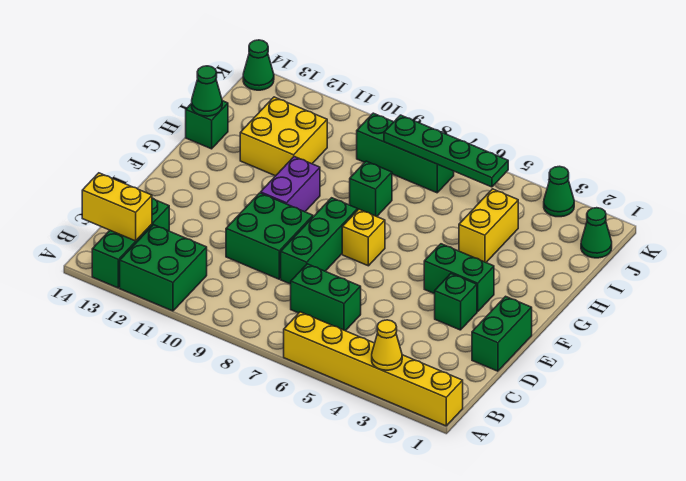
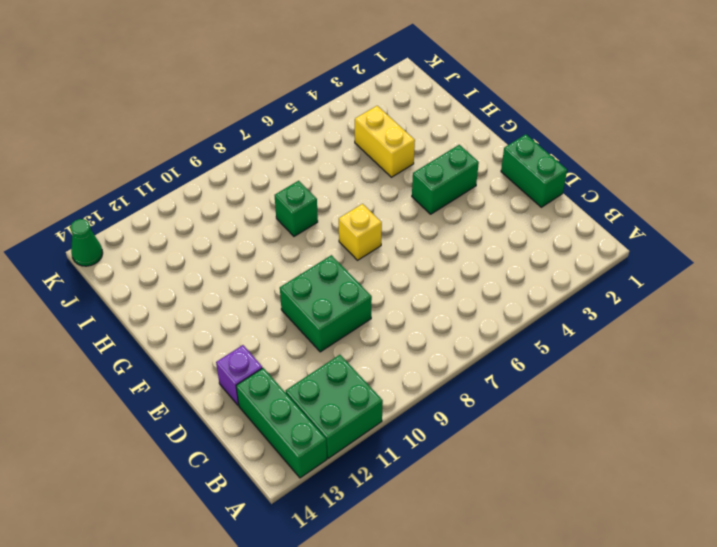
purple 1x1 brick [216,345,262,406] -> none
none -> yellow 1x6 brick [284,312,463,426]
none -> green 1x2 brick [291,264,361,331]
none -> green 1x3 brick [281,198,358,284]

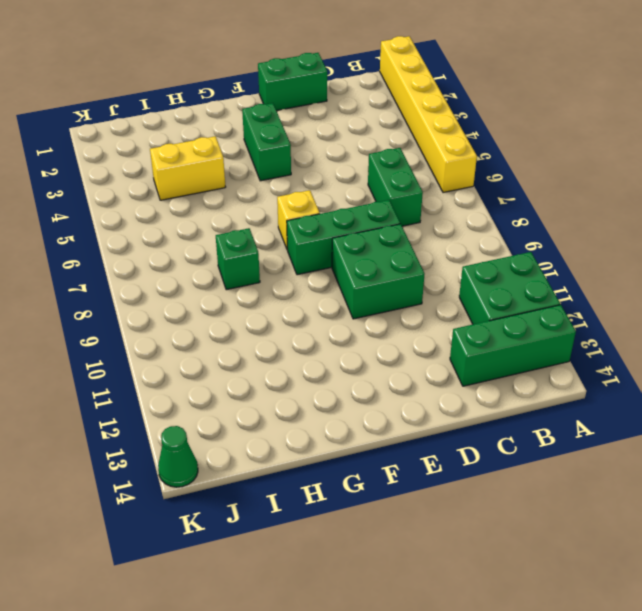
none -> green 1x1 brick [435,274,477,330]
none -> purple 1x2 brick [261,157,320,212]
none -> yellow 2x2 brick [240,97,327,176]

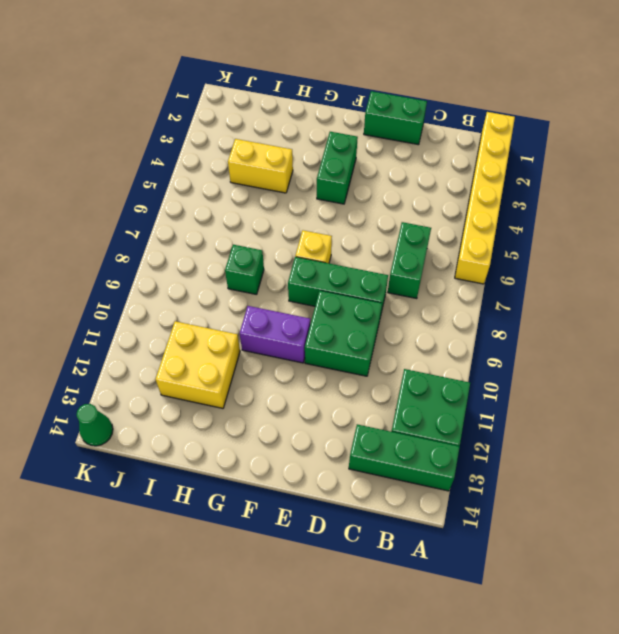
none -> green 1x1 brick [435,274,477,330]
none -> green 1x1 brick [186,101,228,149]
none -> green 1x1 cone [581,208,612,258]

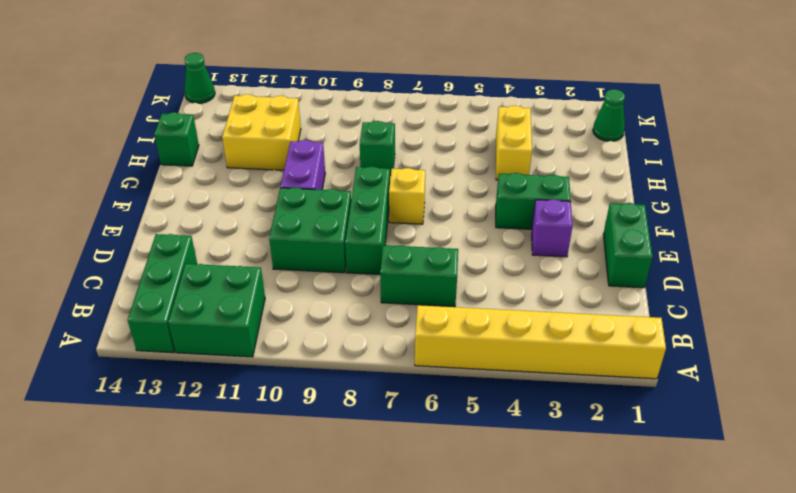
purple 1x1 brick [532,199,573,257] -> green 1x1 brick [435,274,477,330]
none -> green 1x3 brick [357,113,454,193]
none -> green 1x1 cone [544,166,574,217]
none -> yellow 1x1 cone [372,320,402,370]

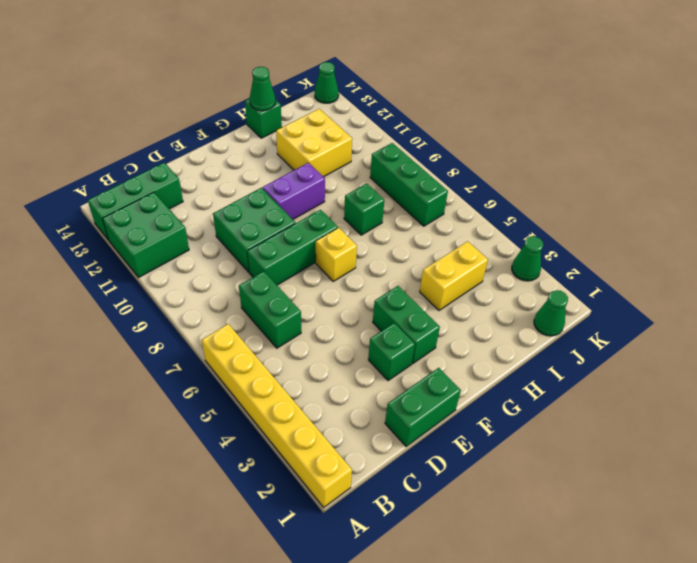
none -> yellow 1x1 cone [372,320,402,370]
none -> yellow 1x2 brick [82,173,152,241]
none -> green 1x4 plate [384,115,508,187]

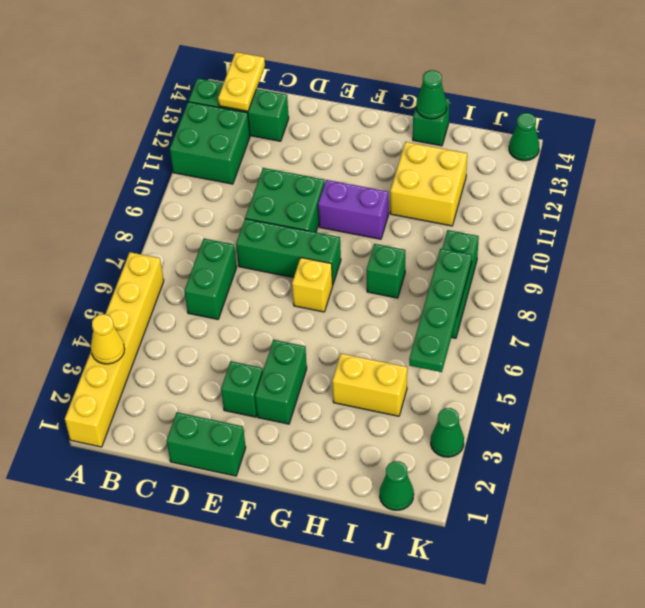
yellow 1x2 plate [218,52,265,111] -> yellow 1x2 brick [82,173,152,241]

